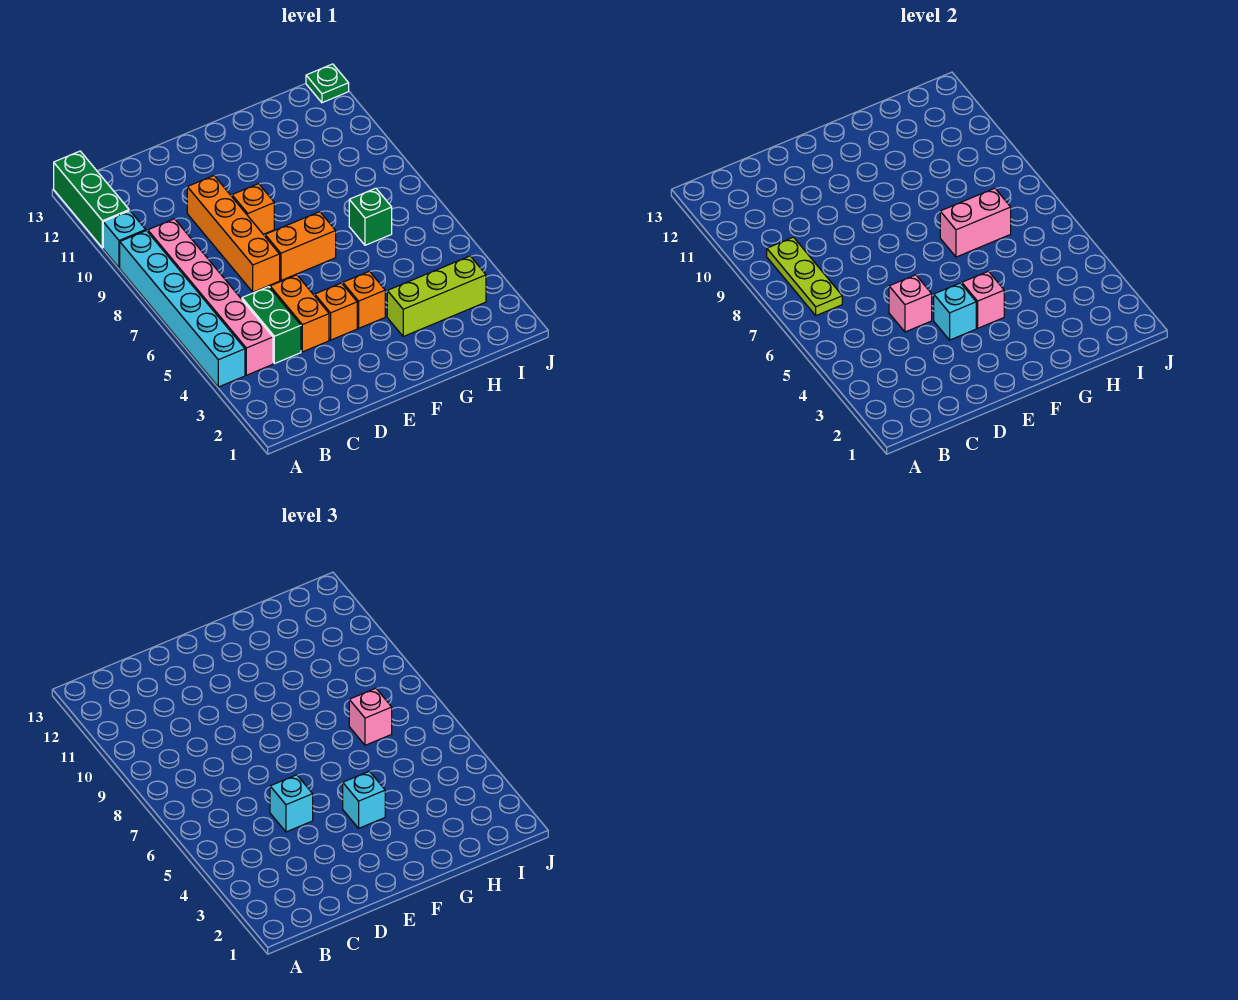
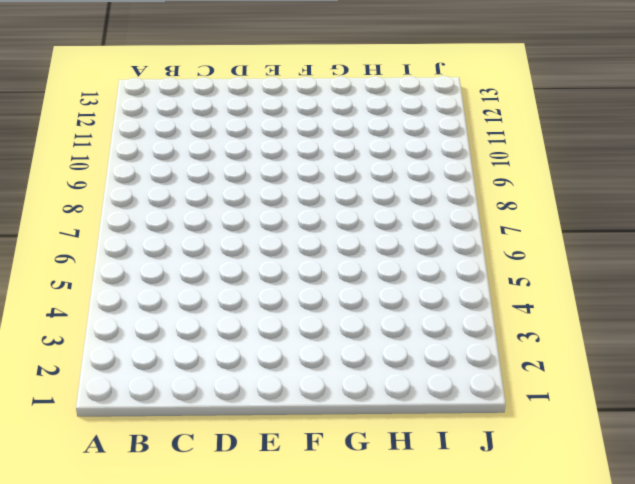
none -> cyan 1x6 brick [120,231,245,387]
none -> cyan 1x1 brick [103,211,146,268]
none -> green 1x3 brick [54,151,129,248]

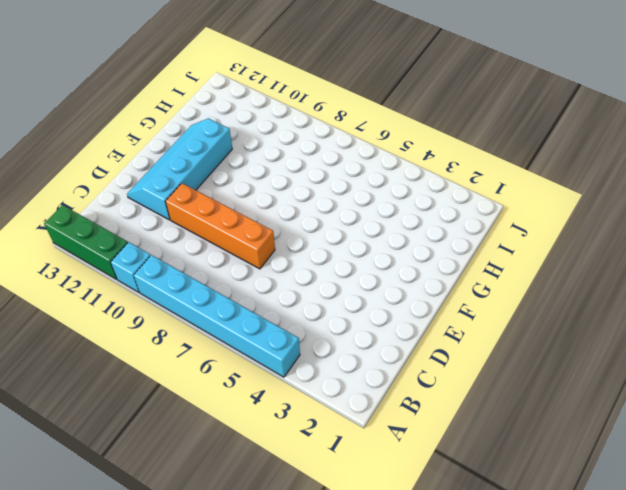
cyan 2x4 slope [127,118,232,220] -> none
none -> pink 1x6 brick [148,219,273,375]
none -> green 1x2 brick [242,287,301,364]
none -> orange 1x2 brick [270,275,329,352]

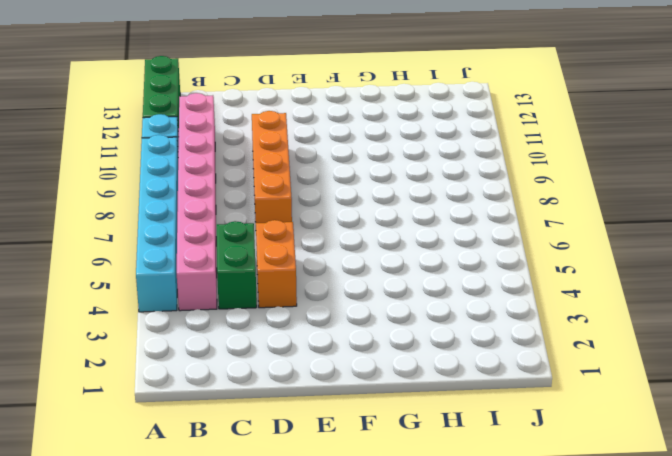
pink 1x8 brick [177,93,217,311] -> pink 1x6 brick [148,219,273,375]
none -> orange 1x1 brick [315,283,357,340]
none -> orange 1x2 brick [265,212,336,280]
none -> orange 1x1 brick [232,184,274,234]

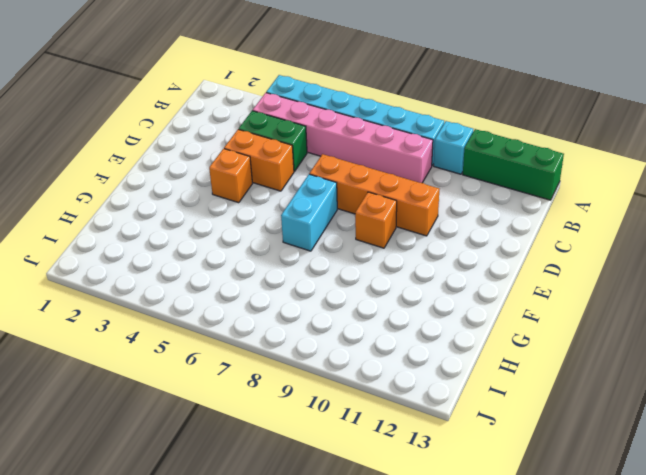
cyan 1x2 brick [281,174,337,251] -> orange 1x2 brick [265,212,336,280]
none -> orange 1x1 brick [343,271,385,328]
none -> lime 1x3 brick [387,256,486,336]
none -> green 1x1 brick [349,188,392,245]

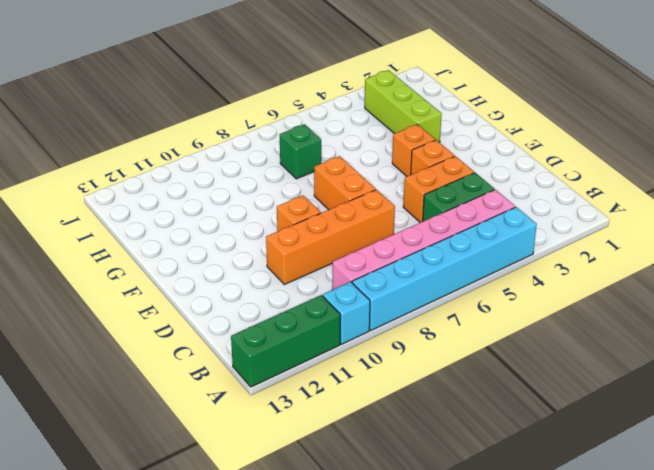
none -> green 1x1 plate [306,64,349,103]
none -> lime 1x3 plate [767,237,842,316]
none -> pink 1x1 brick [889,275,932,332]

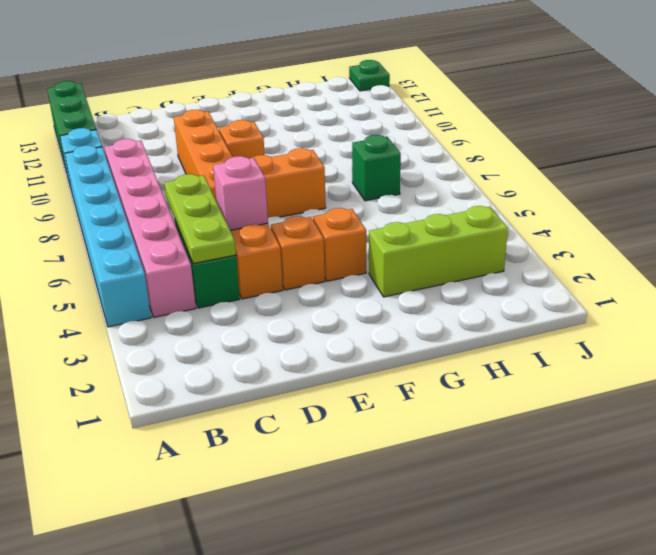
lime 1x3 plate [164,174,236,264] -> lime 1x3 plate moved to [767,237,842,316]
none -> cyan 1x1 brick [934,283,976,340]
none -> pink 1x1 brick [962,271,1004,328]
none -> pink 1x2 brick [940,188,1011,257]

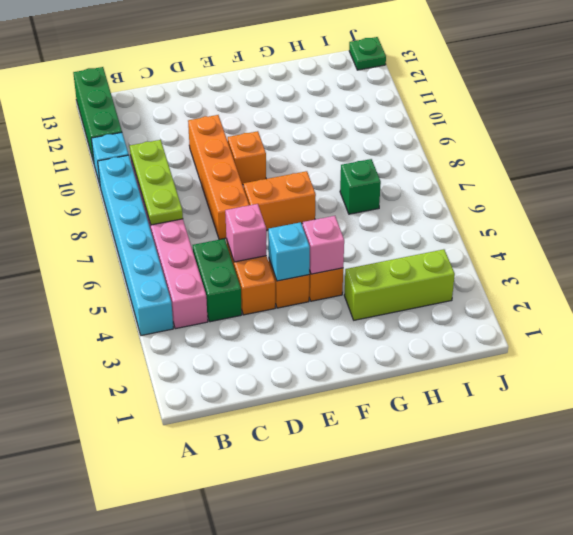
none -> pink 1x2 brick [940,188,1011,257]
none -> cyan 1x1 brick [270,775,313,832]
none -> cyan 1x1 brick [343,771,385,828]

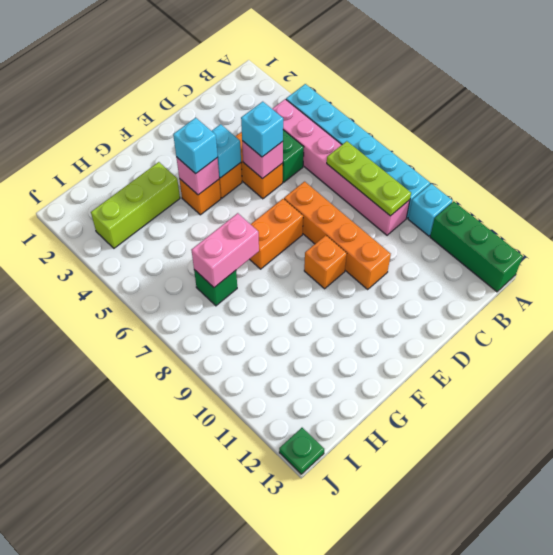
none -> pink 1x1 brick [349,688,392,745]

